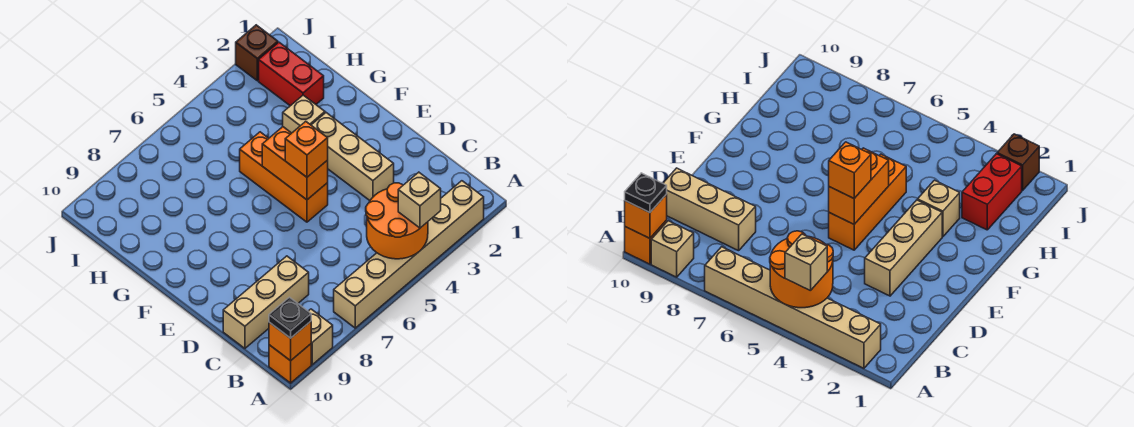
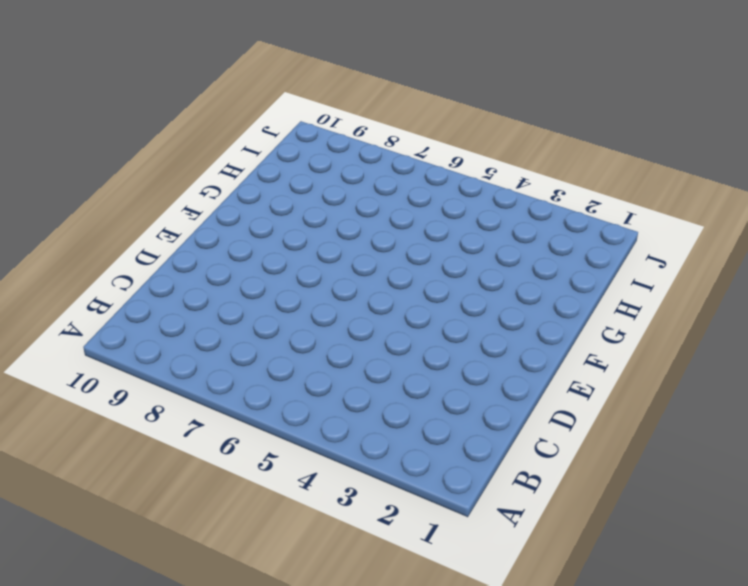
none -> tan 1x6 brick [334,181,484,328]
none -> tan 1x1 brick [308,309,333,365]
none -> orange 1x1 brick [269,344,311,383]

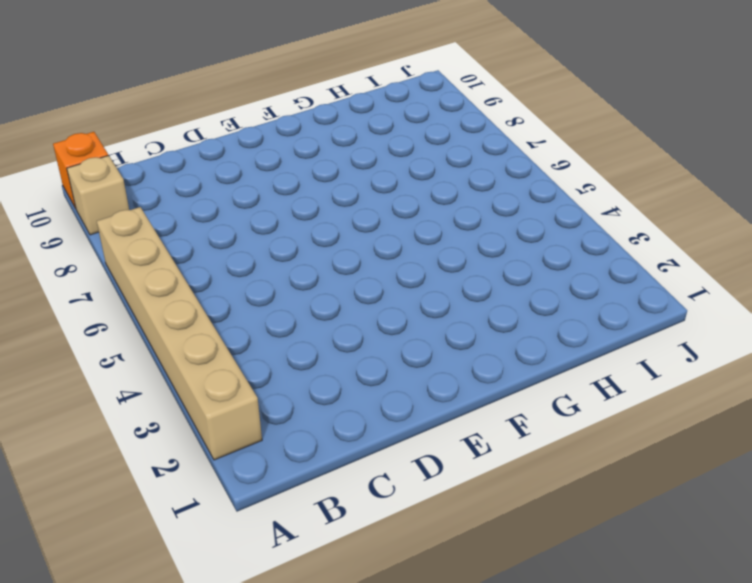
none -> tan 1x3 brick [223,256,309,348]
none -> tan 1x3 brick [311,113,394,200]
none -> orange 1x3 brick [240,132,328,222]

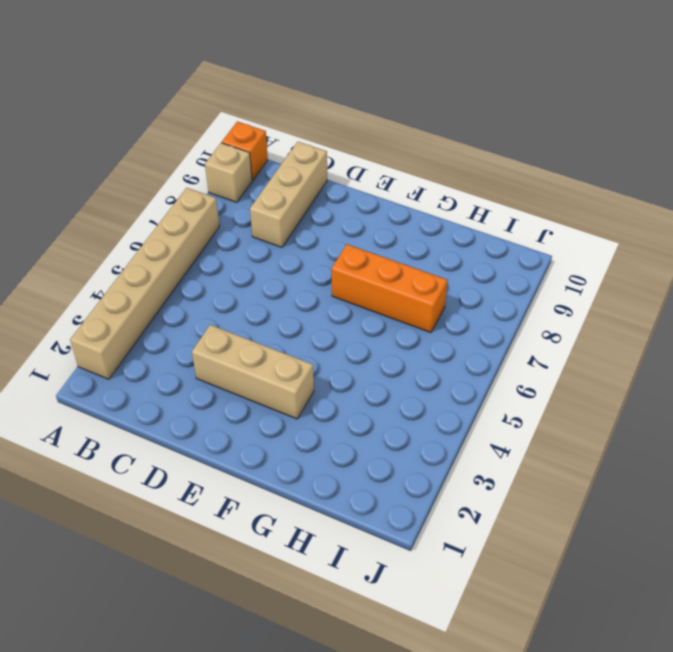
orange 1x3 brick [332,244,448,333] -> orange 1x3 brick moved to [240,132,328,222]
none -> tan 1x1 brick [283,95,325,133]
none -> red 1x2 brick [259,42,324,106]
none -> brown 1x1 brick [236,25,278,81]

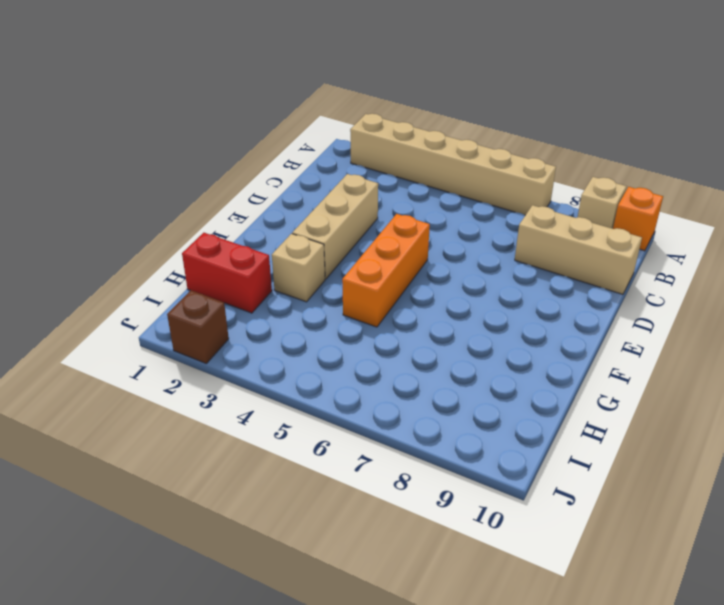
red 1x2 brick [182,233,272,313] -> red 1x2 brick turned to [259,42,324,106]
none -> orange 2x2 round brick [366,183,428,259]
none -> orange 1x1 brick [269,321,311,361]
none -> orange 1x2 brick [262,127,328,200]

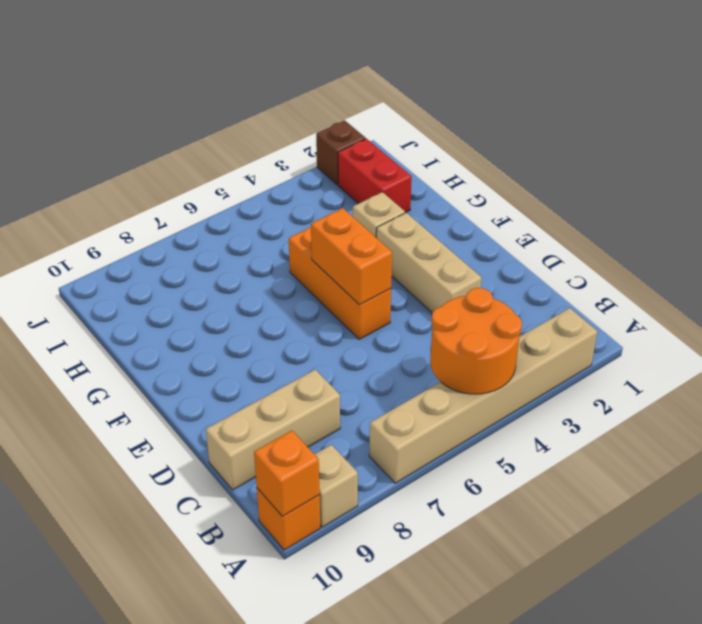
none -> tan 1x1 brick [398,172,441,228]
none -> black 1x1 plate [269,297,311,338]
none -> orange 1x1 brick [285,121,328,177]

